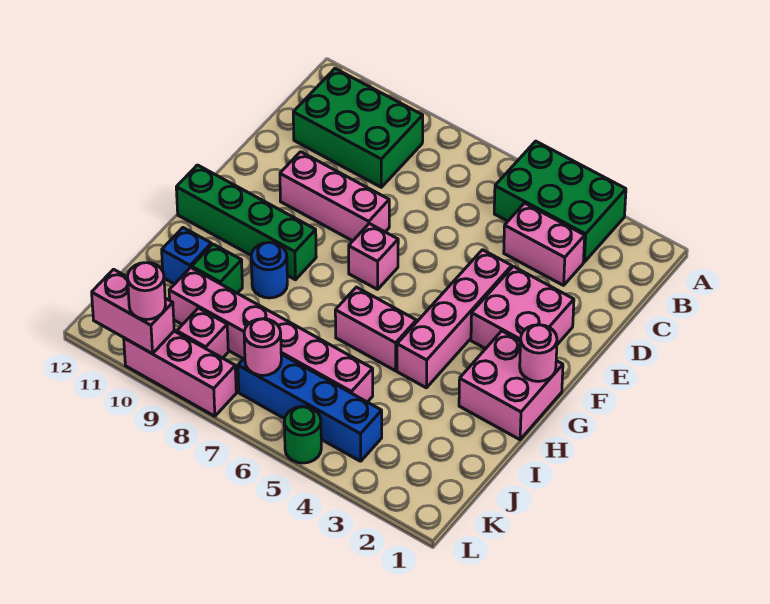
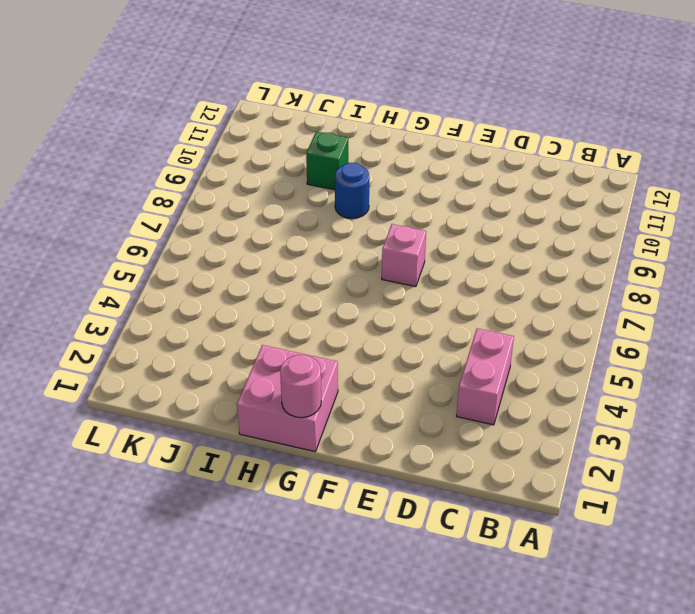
none -> green 2x3 brick [494,141,626,262]
none -> green 2x3 brick [293,69,423,187]
none -> pink 2x2 brick [471,266,574,349]

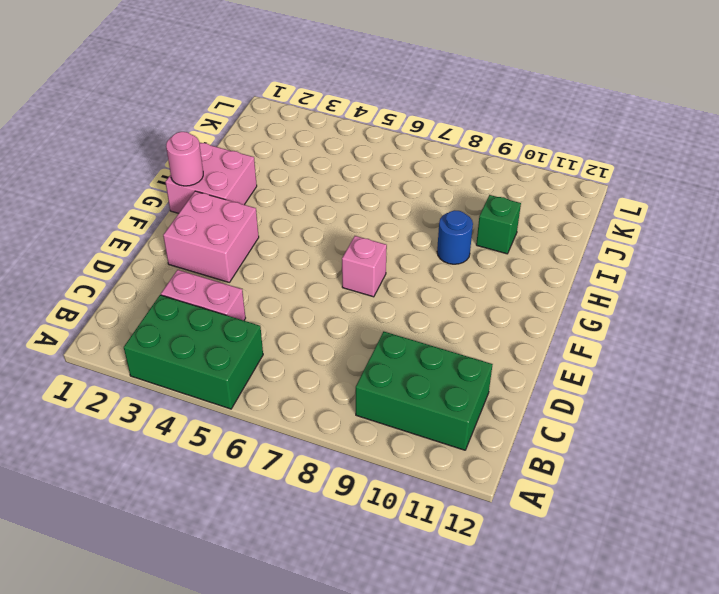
none -> pink 1x4 brick [397,250,512,388]
none -> pink 1x3 brick [280,152,389,241]
none -> green 1x4 brick [176,165,316,280]

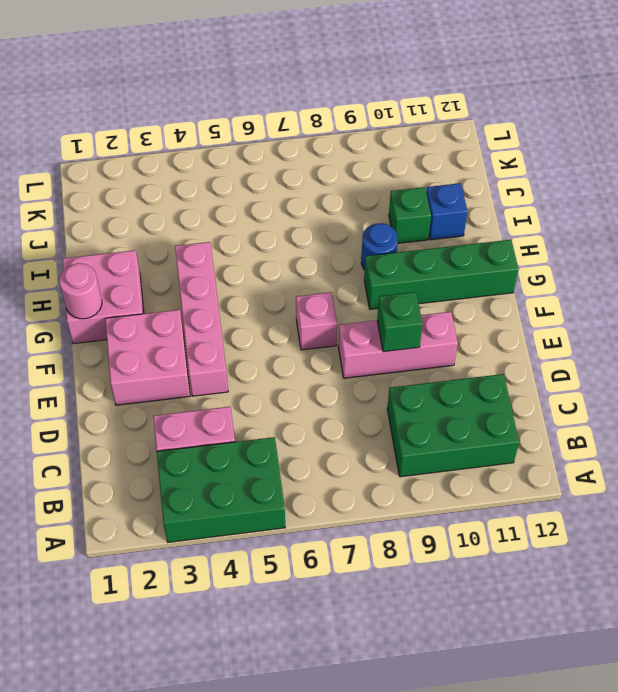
green 1x1 brick [377,292,422,352] -> none
none -> pink 1x2 brick [335,287,416,371]
none -> pink 1x6 brick [169,267,373,402]
none -> blue 1x4 brick [238,354,382,461]

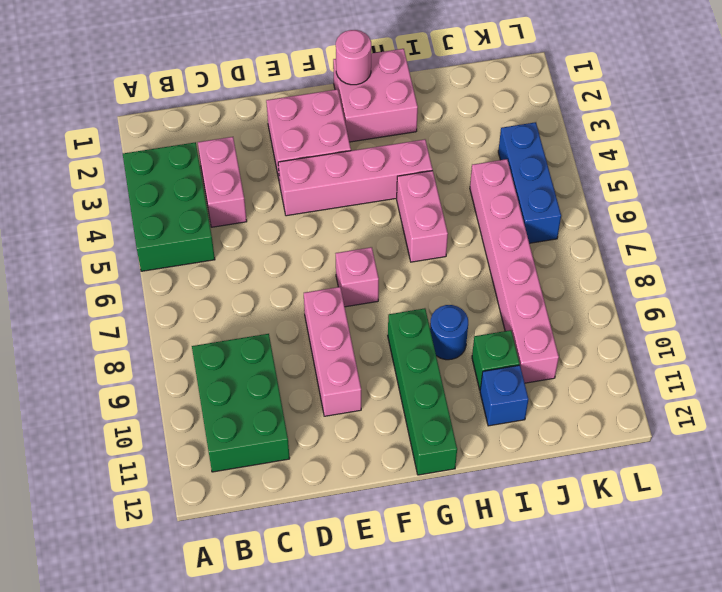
blue 1x3 brick [498,122,561,243] -> blue 1x4 brick [238,354,382,461]
none -> pink 1x1 brick [177,308,228,358]
none -> green 1x1 round brick [284,406,321,463]
none -> pink 1x3 brick [124,331,236,416]

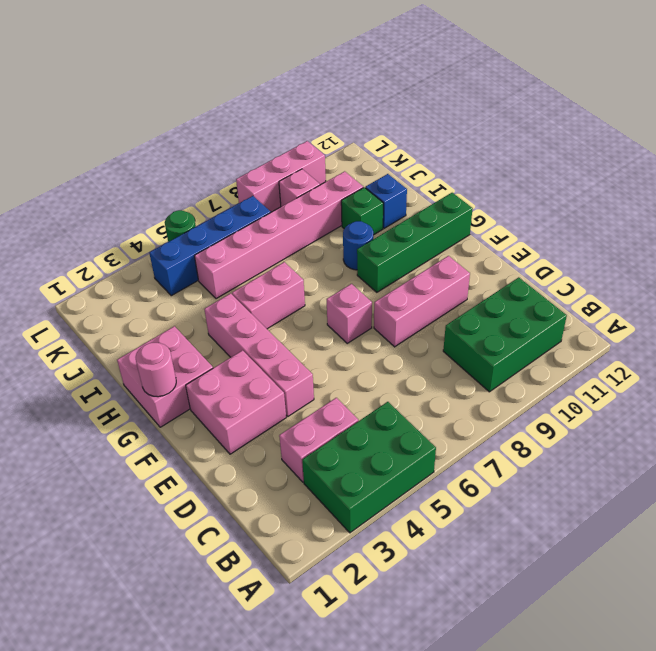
none -> pink 1x1 round brick [244,319,281,375]
none -> pink 1x2 brick [92,269,174,354]
none -> pink 1x1 round brick [128,263,166,319]

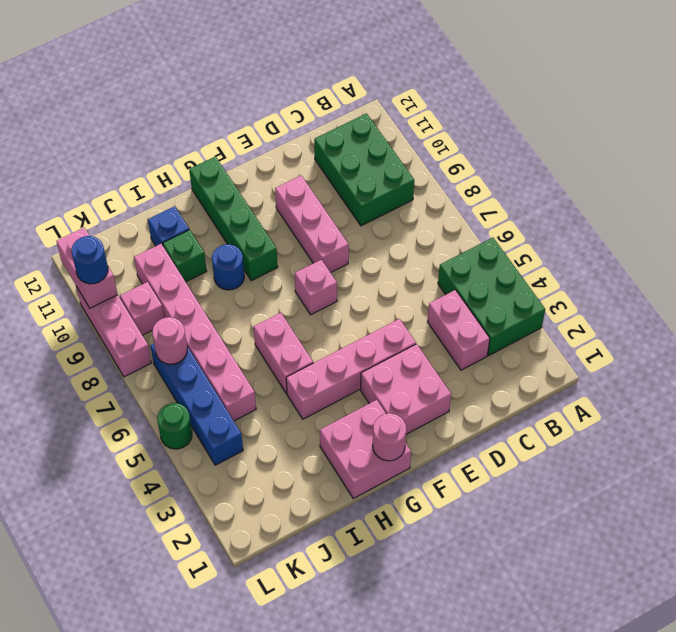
blue 1x1 round brick [72,236,108,284] -> pink 1x1 round brick [128,263,166,319]

